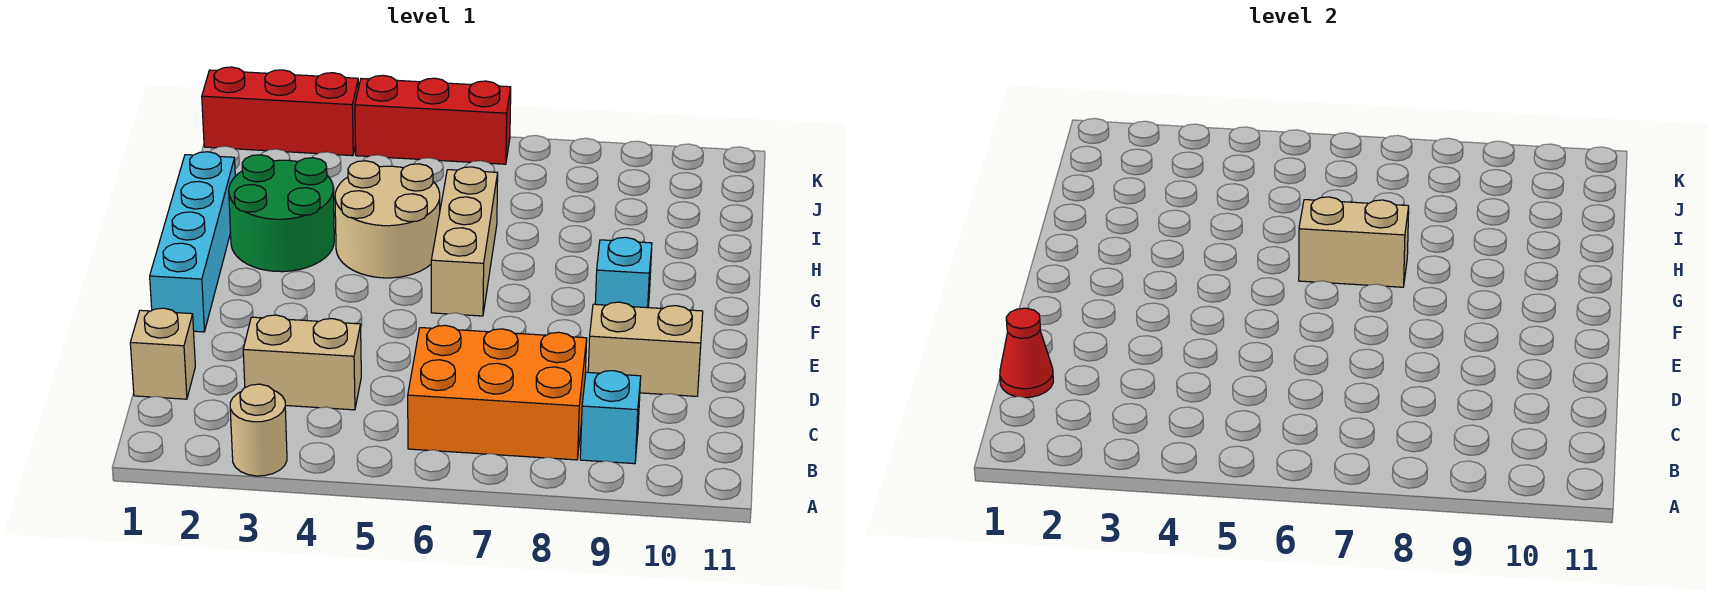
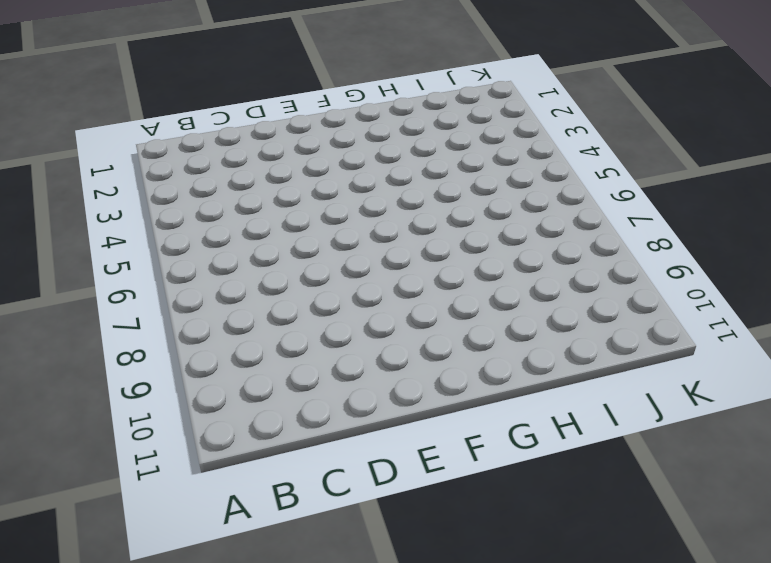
none -> tan 1x1 round brick [230,384,287,476]
none -> orange 2x3 brick [408,325,587,460]
none -> cyan 1x1 brick [580,371,641,464]

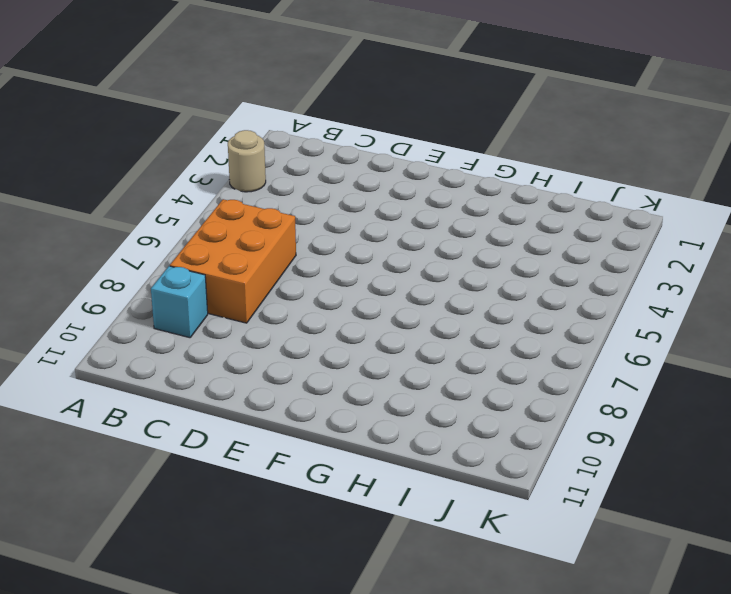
none -> tan 1x1 brick [130,308,195,399]
none -> tan 1x2 brick [243,315,361,410]
none -> tan 1x2 brick [588,302,703,396]

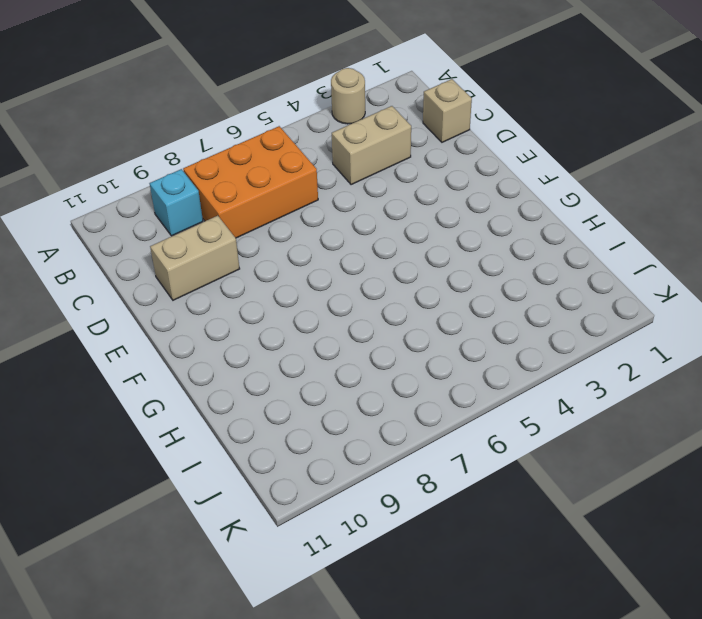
none -> cyan 1x4 brick [150,152,235,332]
none -> tan 1x3 brick [431,167,498,316]
none -> cyan 1x1 brick [595,237,652,308]

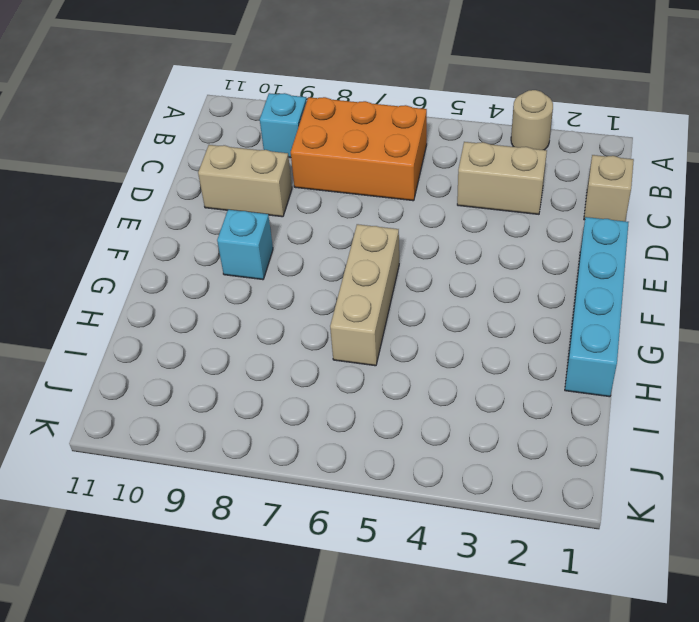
none -> green 2x2 round brick [229,155,334,272]
none -> tan 2x2 round brick [335,161,440,278]
none -> red 1x3 brick [202,67,358,156]

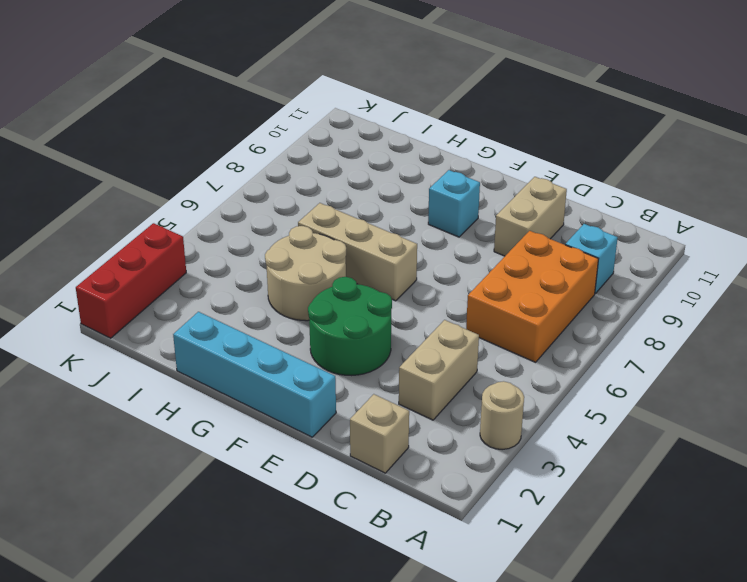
green 2x2 round brick [308,277,392,376] -> green 2x2 round brick moved to [229,155,334,272]
none -> red 1x3 brick [355,75,511,164]
none -> red 1x1 cone [1000,308,1053,398]
none -> tan 1x2 brick [1299,197,1409,287]

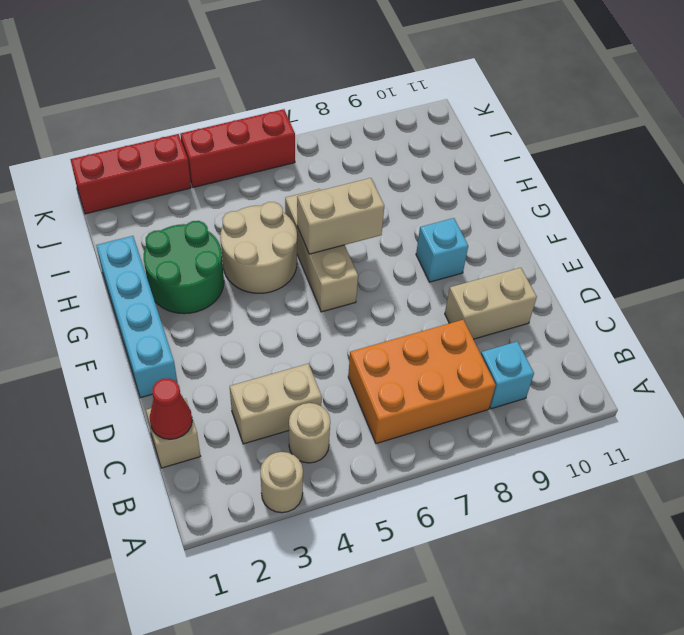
tan 1x1 round brick [289,403,330,463] -> none

